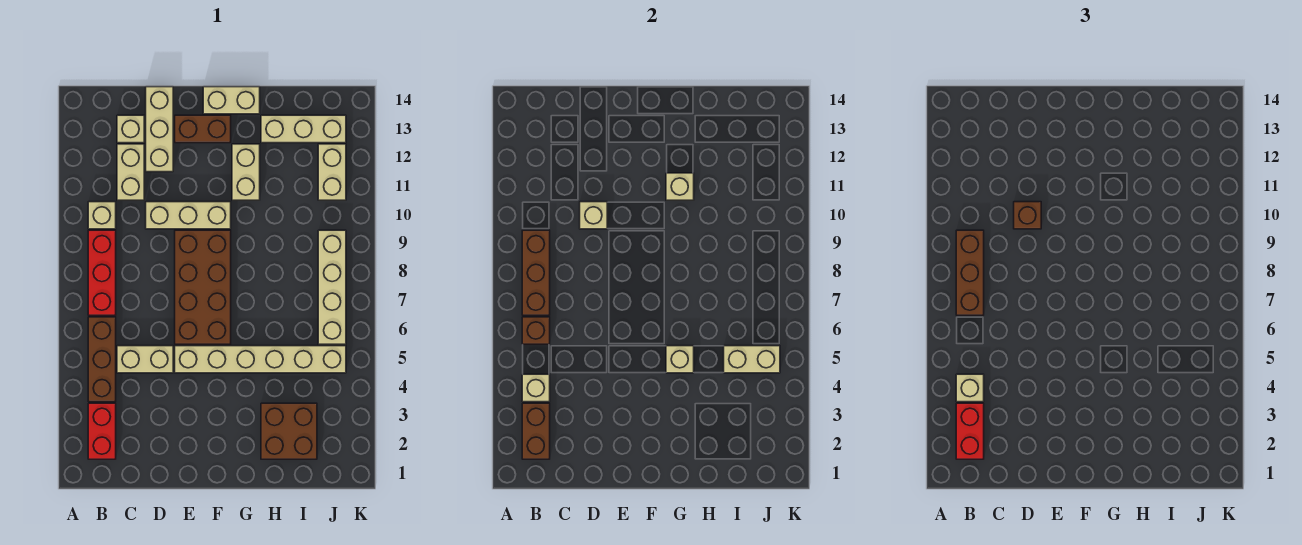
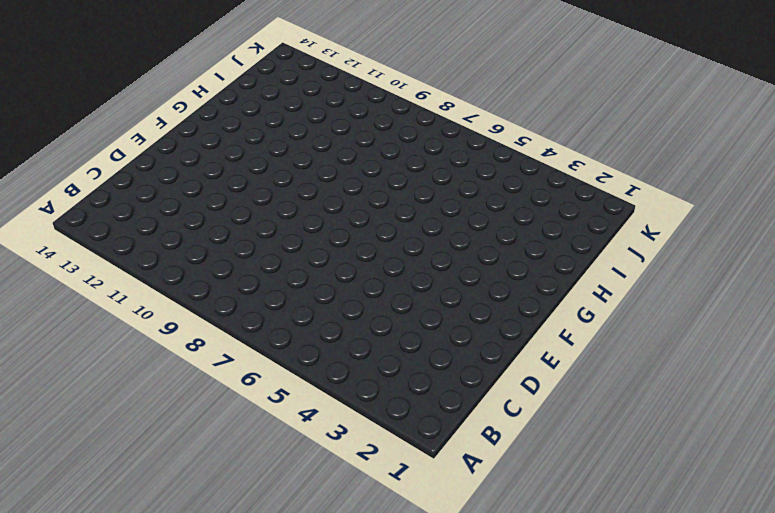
none -> red 1x2 brick [88,403,116,459]
none -> brown 1x3 brick [88,317,116,402]
none -> red 1x3 brick [88,230,116,315]
none -> tan 1x1 brick [88,202,116,229]

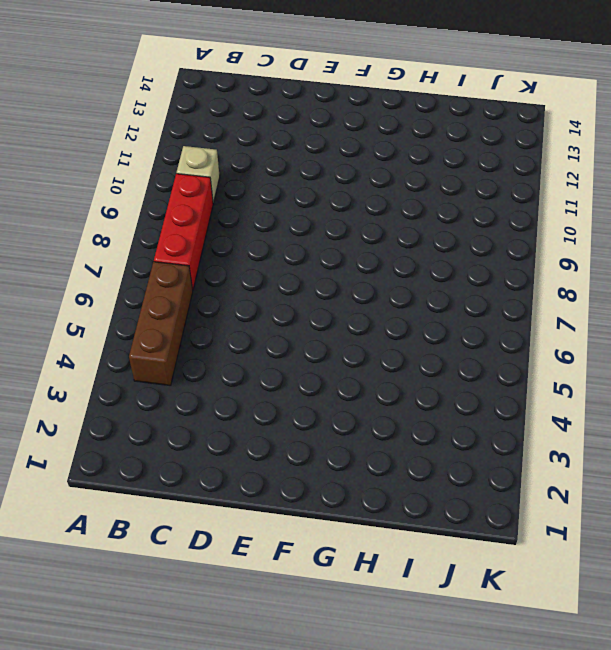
none -> red 1x2 brick [88,403,116,459]
none -> tan 1x2 brick [117,346,173,373]
none -> tan 1x2 brick [117,144,144,200]
none -> tan 1x1 brick [117,115,144,143]

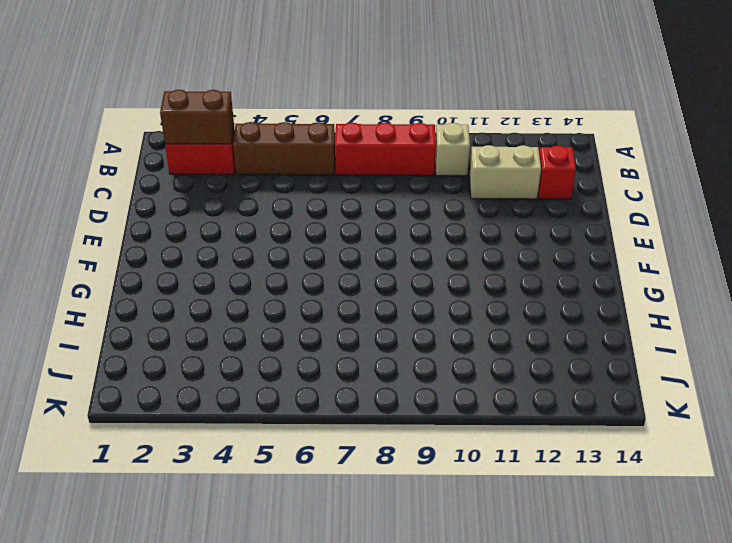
red 1x1 brick [538,146,576,199] -> tan 1x1 brick [117,115,144,143]
none -> tan 1x2 brick [117,346,173,373]
none -> tan 1x3 brick [146,202,231,229]
none -> tan 1x3 brick [146,87,173,172]
none -> tan 1x6 brick [175,346,346,373]

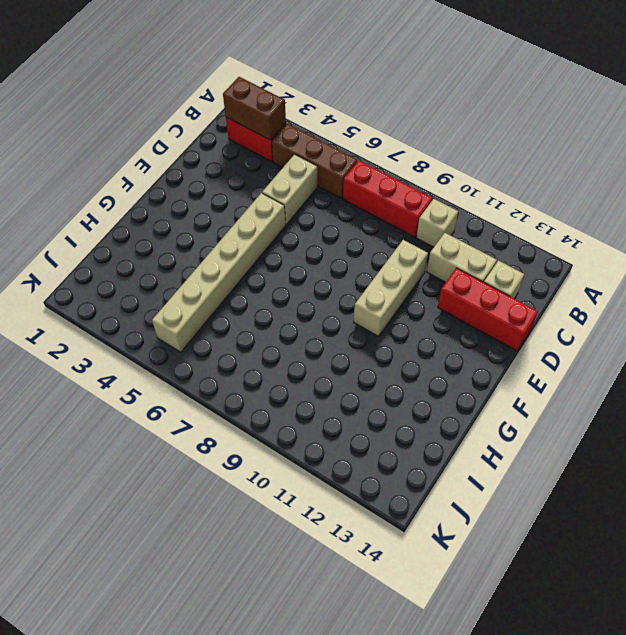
red 1x3 brick [438,268,538,351] -> tan 1x3 brick [146,87,173,172]
none -> brown 2x4 brick [175,230,231,344]
none -> brown 1x2 brick [175,115,231,143]
none -> tan 1x2 brick [203,87,260,114]
none -> tan 1x2 brick [232,144,260,200]

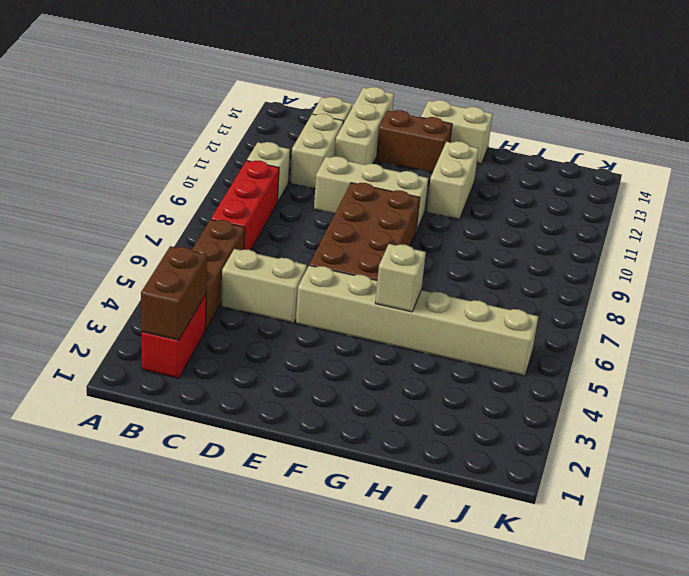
none -> brown 2x2 brick [261,403,317,459]
none -> tan 1x3 brick [261,115,346,143]
none -> tan 1x4 brick [318,230,346,344]
none -> tan 1x2 brick [318,144,346,200]

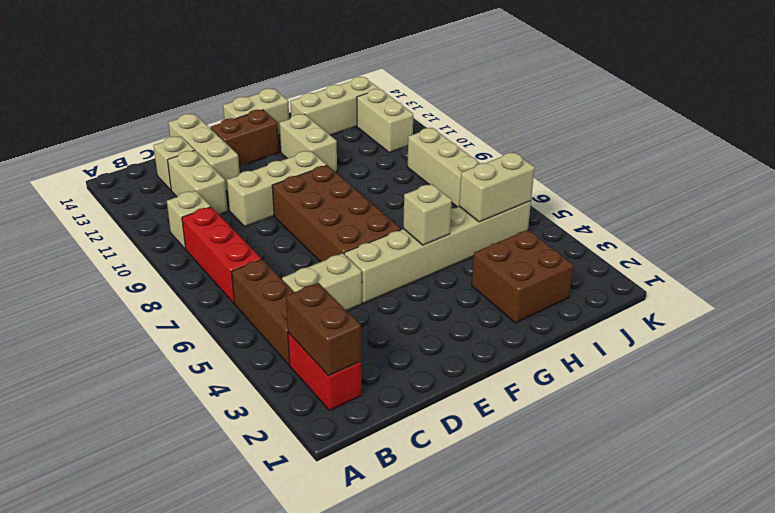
none -> tan 1x1 brick [522,374,550,402]
none -> brown 1x1 brick [522,317,550,344]
none -> brown 1x3 brick [522,230,550,315]
none -> tan 1x1 brick [580,202,607,229]

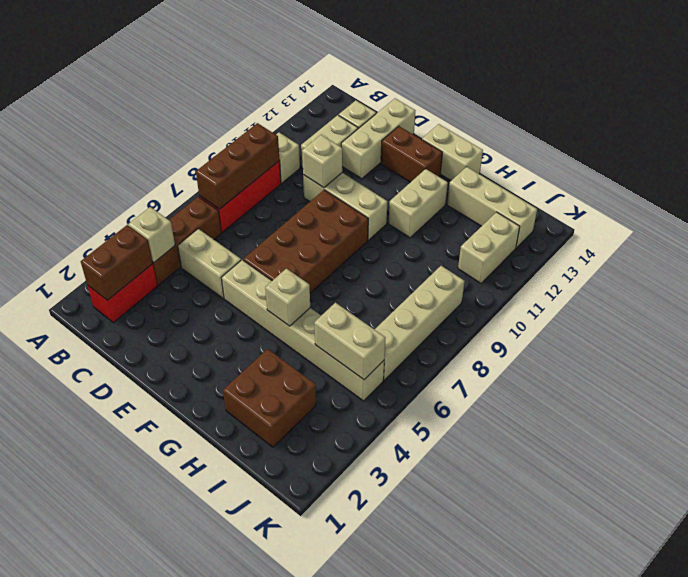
none -> brown 1x1 brick [522,317,550,344]
none -> tan 1x1 brick [666,173,694,200]
none -> red 1x2 brick [956,403,984,459]
none -> tan 1x1 brick [956,374,984,402]

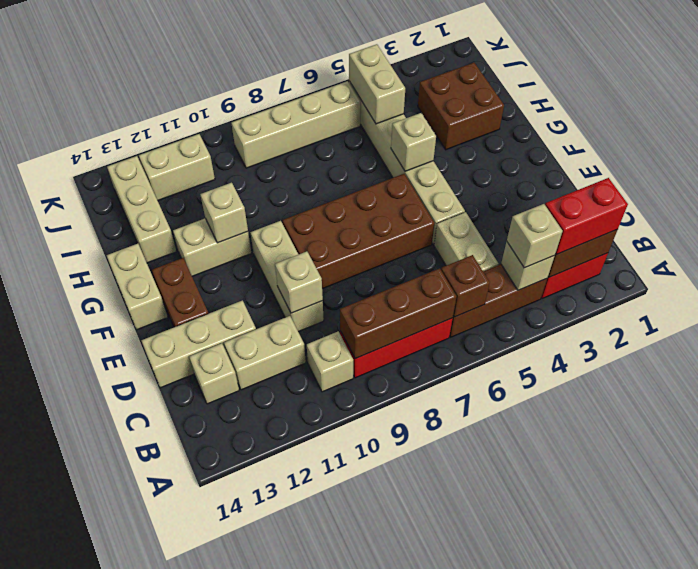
none -> brown 1x3 brick [956,230,984,315]
none -> brown 1x1 brick [1014,202,1041,229]

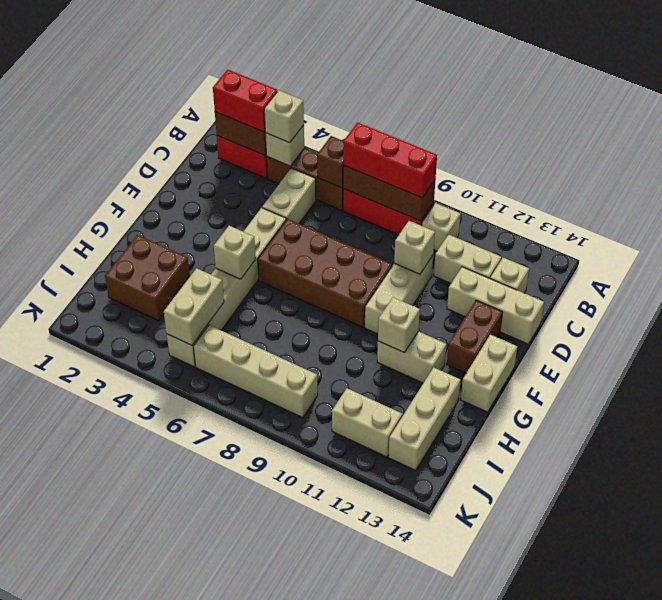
red 1x3 brick [343,122,437,198] -> brown 1x3 brick [956,230,984,315]
none -> brown 1x1 brick [1014,202,1041,229]

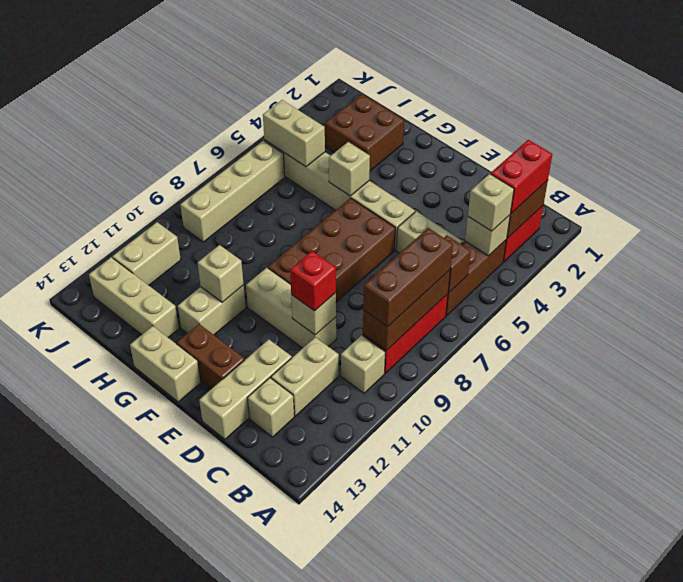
red 1x1 brick [290,251,336,311] -> brown 1x1 brick [1014,202,1041,229]

